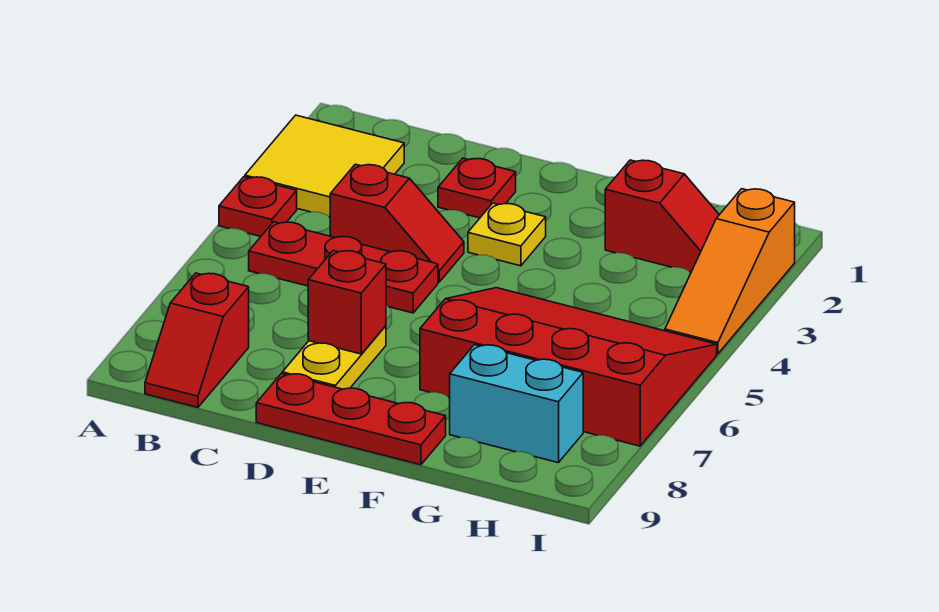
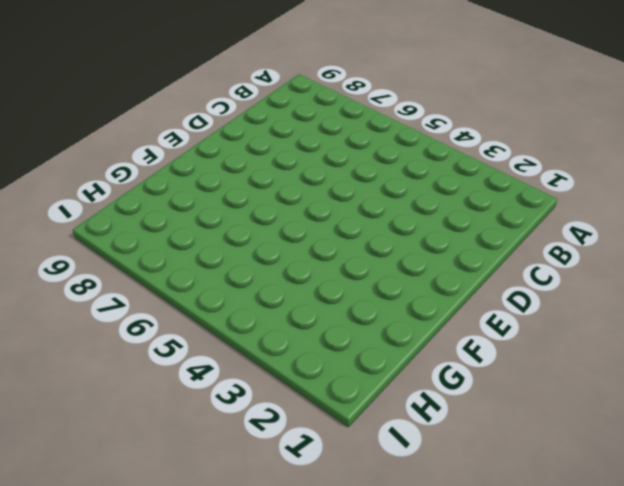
none -> yellow 2x2 tile [245,115,404,217]
none -> red 1x1 plate [219,177,297,237]
none -> red 1x3 plate [249,222,438,313]

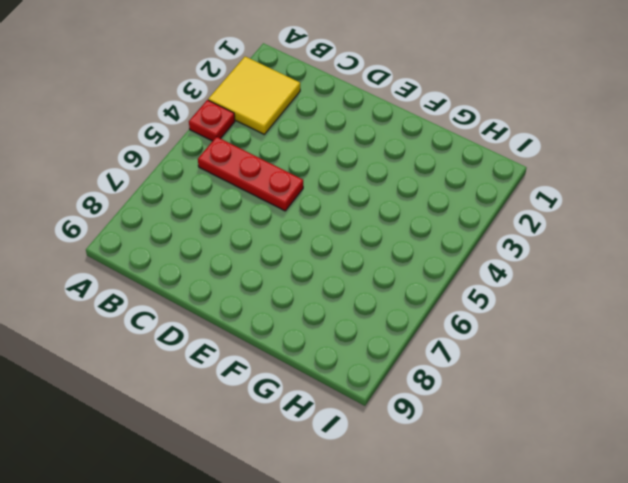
none -> red 1x2 slope [145,273,249,407]
none -> red 1x2 slope [330,164,464,282]
none -> red 1x1 plate [438,158,516,218]

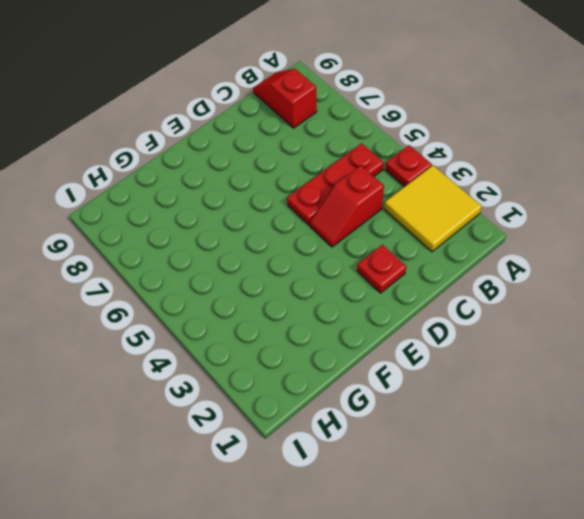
none -> yellow 1x2 plate [282,326,386,389]
none -> red 1x3 plate [256,374,446,465]
none -> yellow 1x1 plate [468,203,546,266]

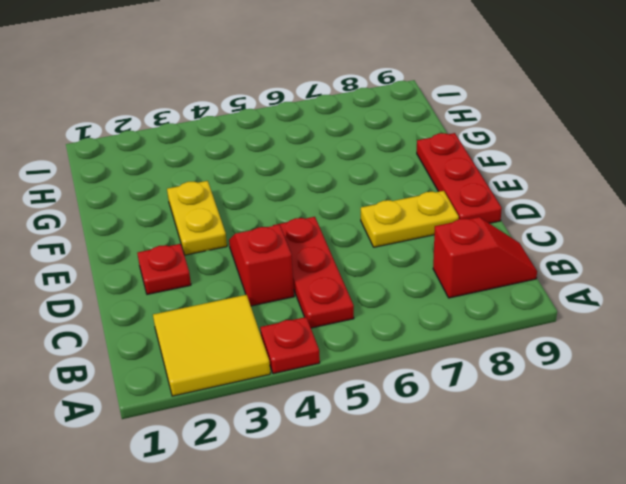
yellow 1x2 plate [167,181,227,255] -> yellow 1x1 plate [468,203,546,266]
none -> red 3x4 slope [420,288,717,446]
none -> red 1x2 slope [605,160,719,272]
none -> cyan 1x2 brick [450,345,583,463]

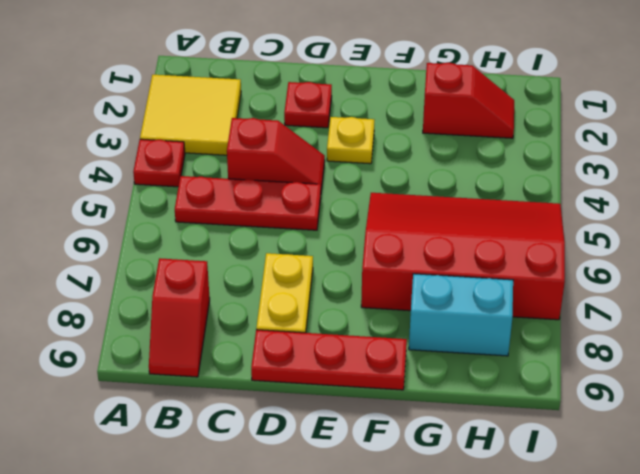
none -> orange 1x3 slope [665,189,795,354]
none -> red 1x1 brick [308,250,386,354]

